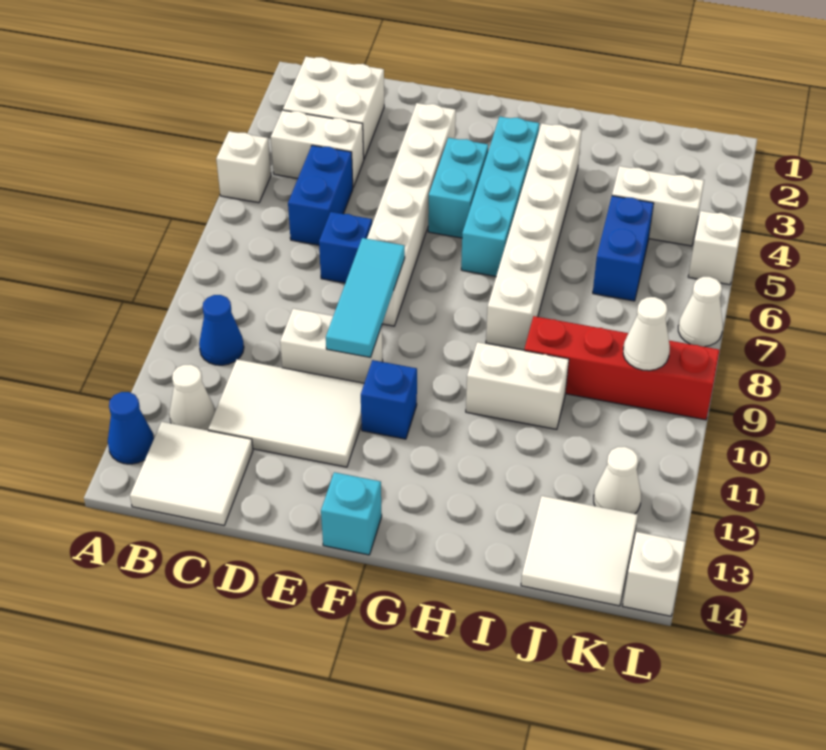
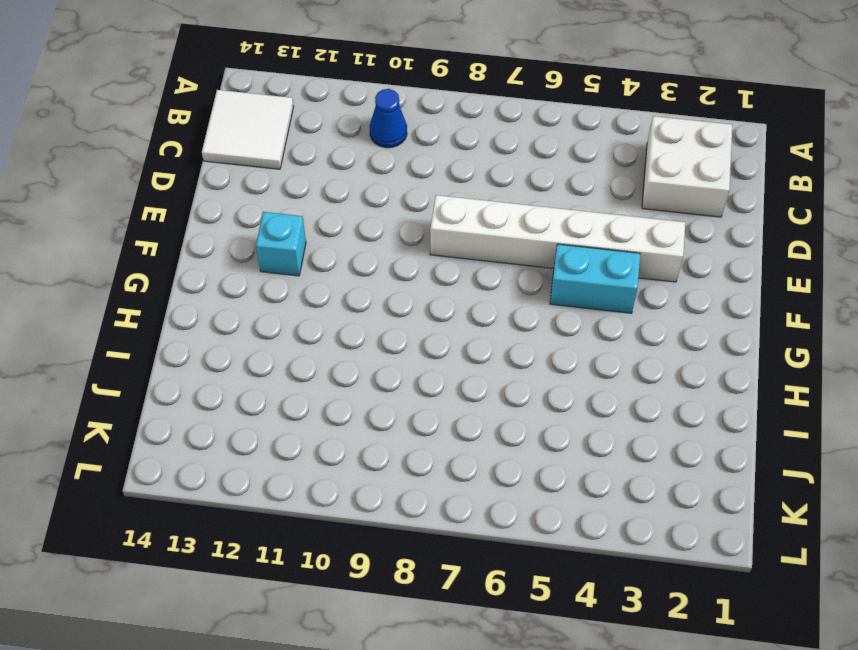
cyan 1x1 brick [256,212,306,276] -> cyan 1x1 brick moved to [321,472,382,555]
none -> white 1x1 brick [216,131,271,203]
none -> blue 1x1 cone [108,392,154,464]
none -> white 1x2 brick [271,110,364,187]

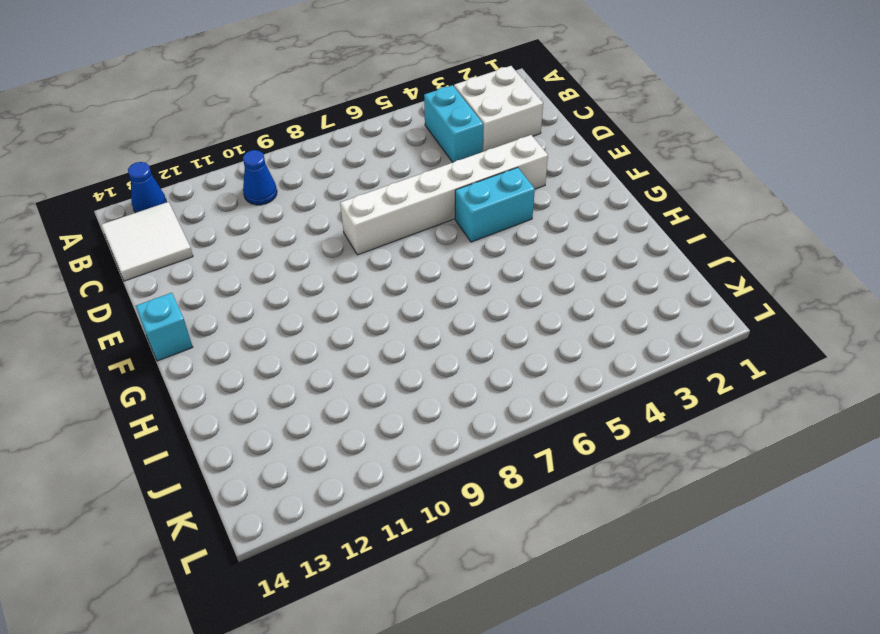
cyan 1x2 brick [424,85,483,162] -> white 1x2 brick [271,110,364,187]
none -> white 1x1 brick [216,131,271,203]
none -> white 1x1 cone [169,364,215,431]
none -> blue 1x2 brick [288,145,353,245]

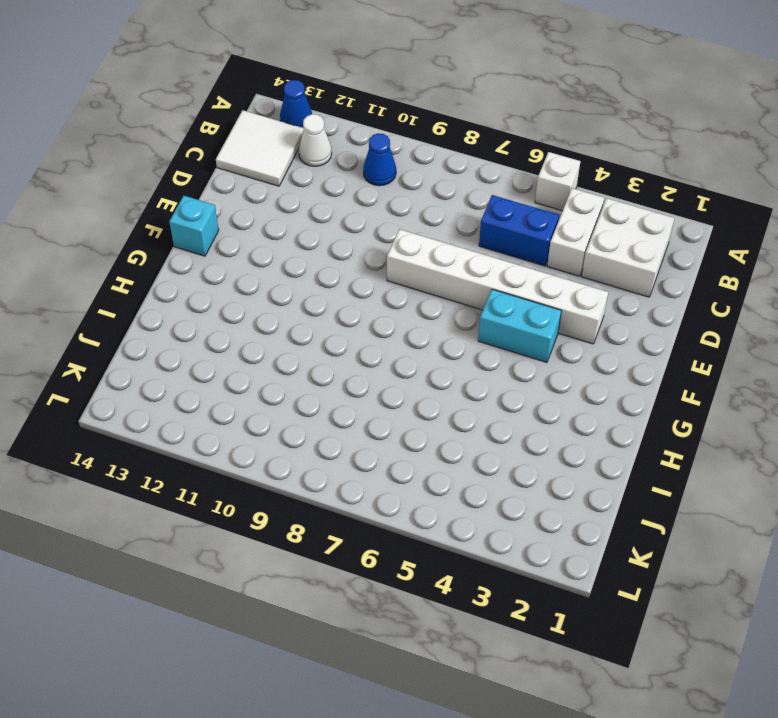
none -> white 2x3 tile [208,359,364,467]
none -> blue 1x1 brick [319,212,372,283]
none -> white 1x2 brick [280,309,383,383]

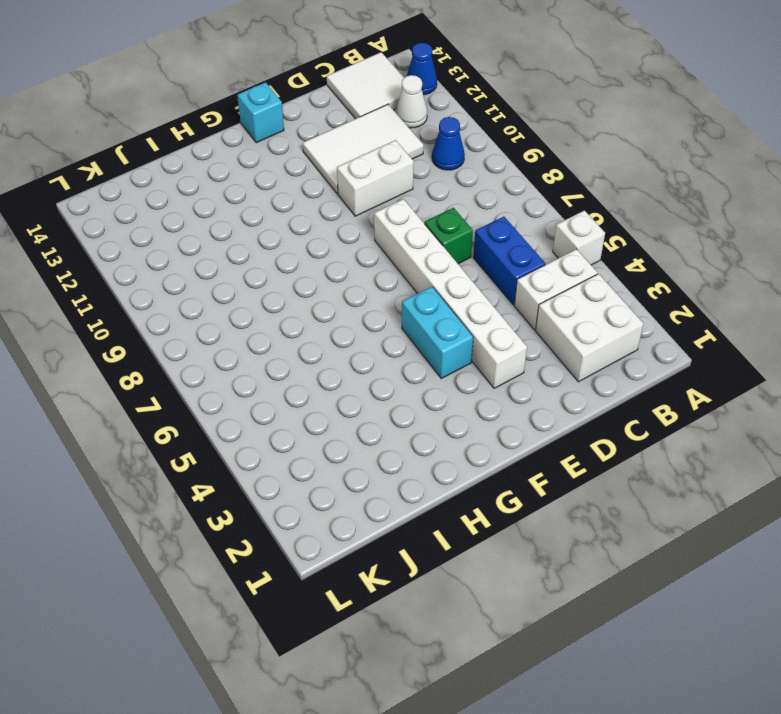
green 1x1 brick [425,208,473,264] -> blue 1x1 brick [319,212,372,283]
none -> blue 1x1 brick [361,360,417,439]
none -> cyan 1x4 brick [461,117,539,276]
none -> white 1x6 brick [486,123,582,350]

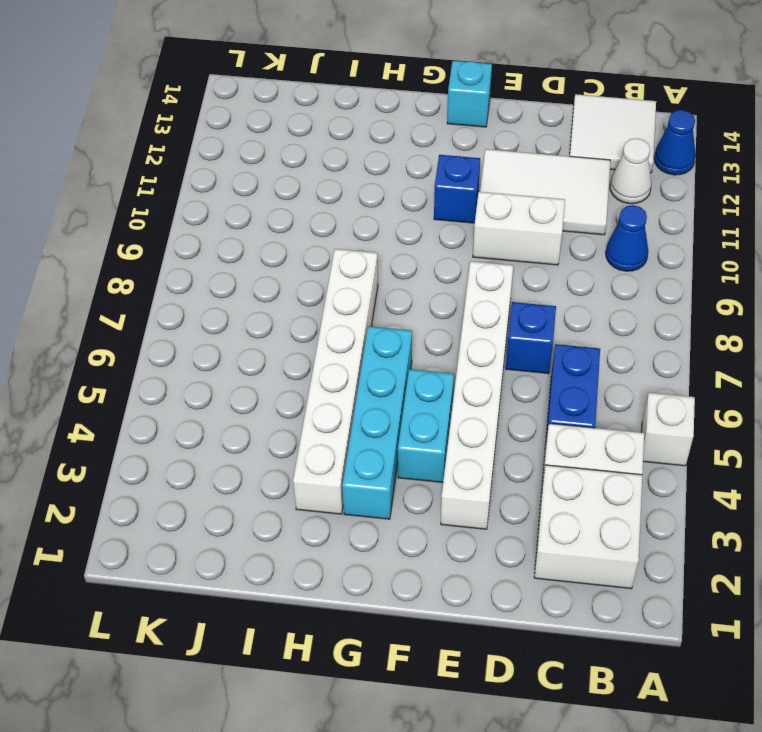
none -> white 1x2 brick [466,342,569,429]
none -> red 1x4 brick [524,316,719,420]
none -> white 1x2 brick [612,166,704,246]

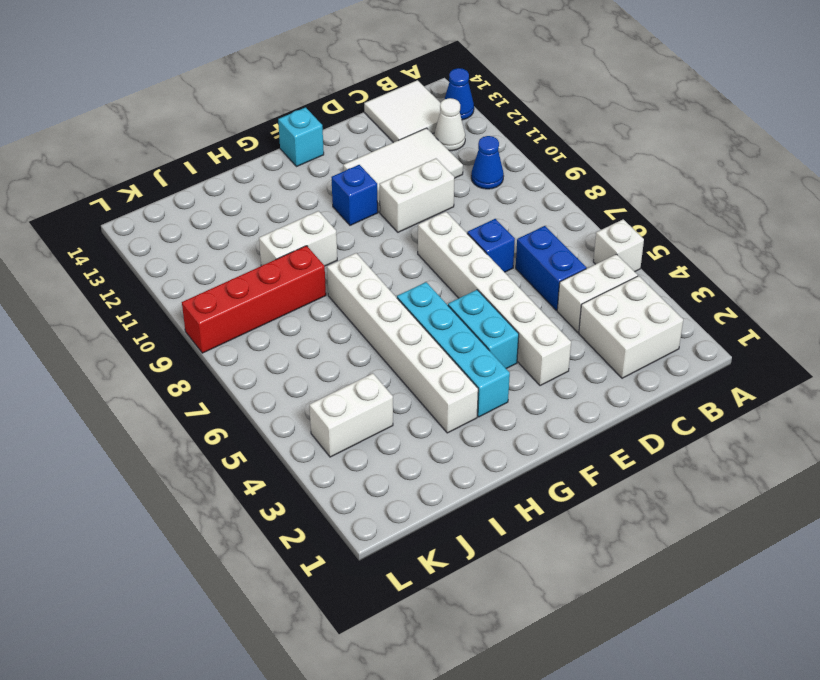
none -> blue 1x2 brick [593,196,654,301]
none -> white 2x2 tile [521,496,638,606]
none -> white 1x1 cone [594,447,641,514]

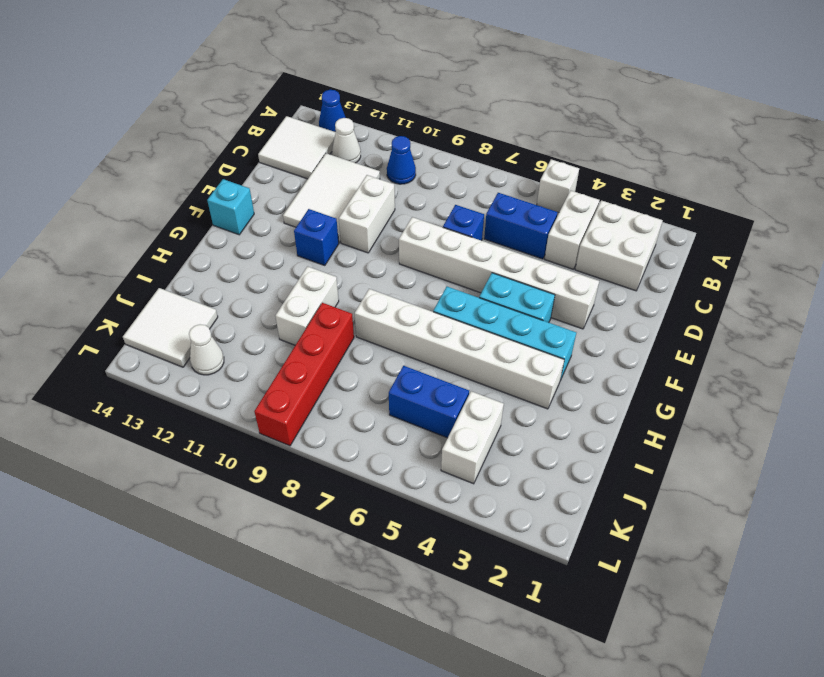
none -> white 1x1 brick [688,211,743,285]
none -> white 1x1 cone [678,277,723,347]
none -> white 1x1 brick [623,532,685,616]

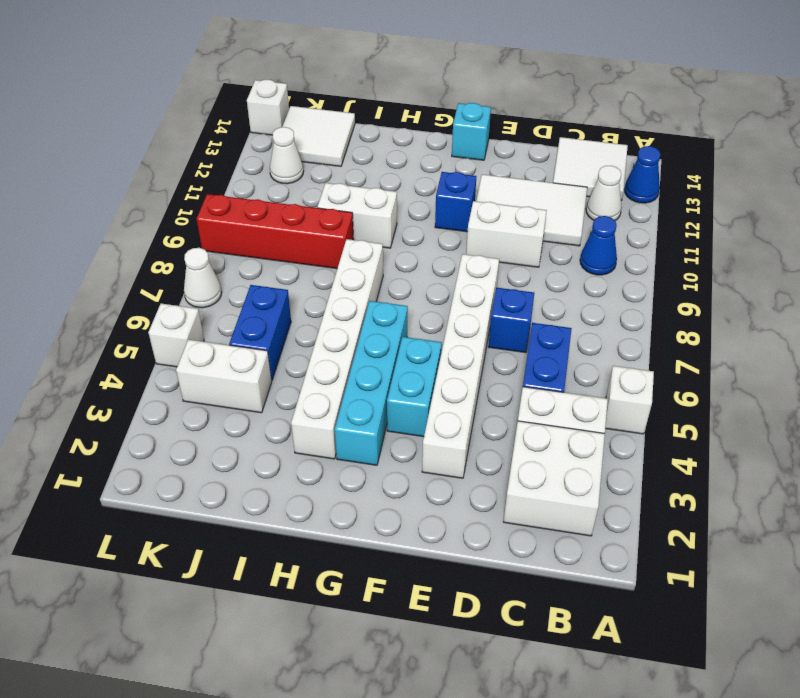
none -> cyan 1x3 tile [326,238,405,358]
none -> white 1x1 cone [623,297,670,371]

